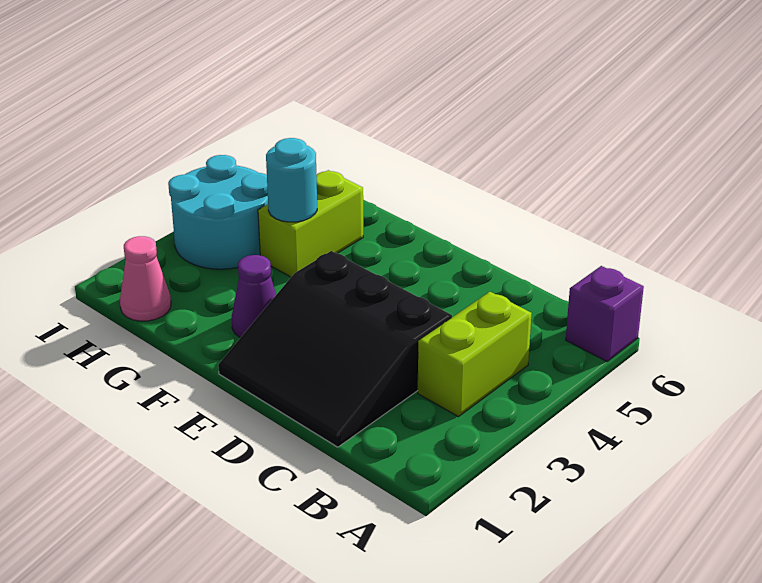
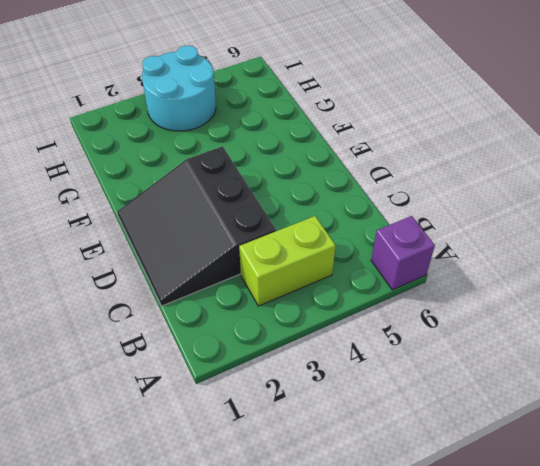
none -> purple 1x1 cone [232,255,276,338]
none -> lime 1x2 brick [258,170,363,277]

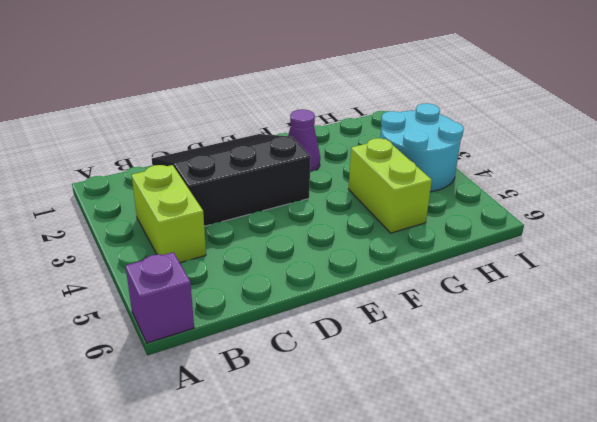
none -> pink 1x1 cone [120,236,171,321]
none -> cyan 1x1 round brick [266,138,317,222]

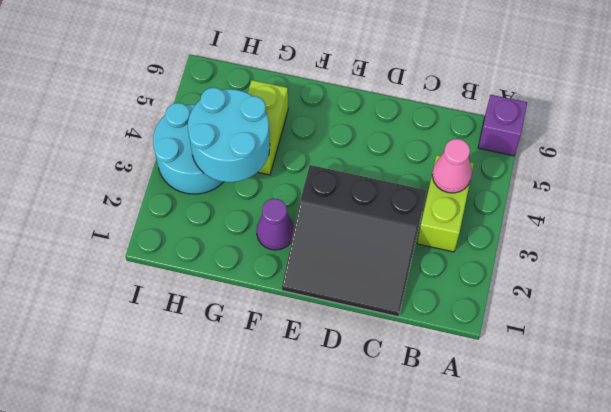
pink 1x1 cone [432,139,472,193] -> pink 1x1 cone moved to [120,236,171,321]
cyan 2x2 round brick [188,88,270,182] -> cyan 1x1 round brick [266,138,317,222]

